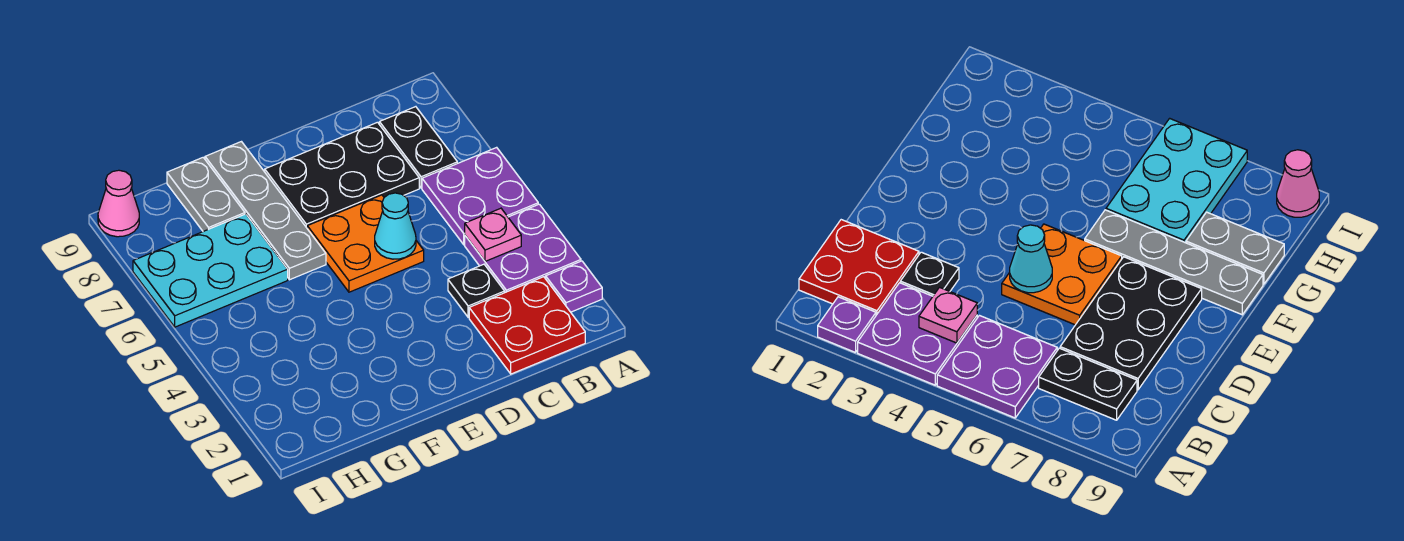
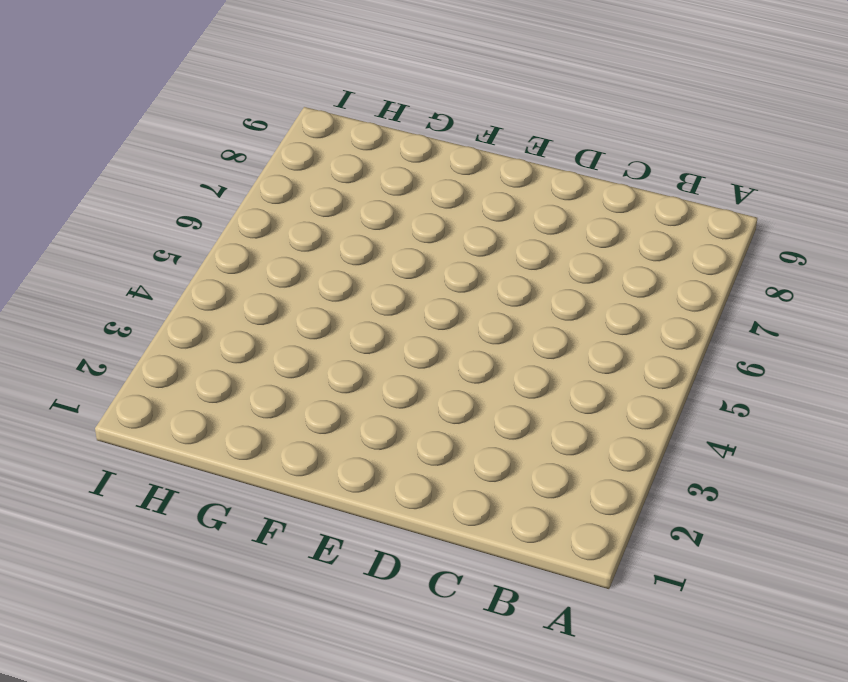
none -> purple 1x1 plate [546,261,602,312]
none -> purple 2x2 plate [465,204,581,292]
none -> purple 2x2 plate [422,147,538,245]

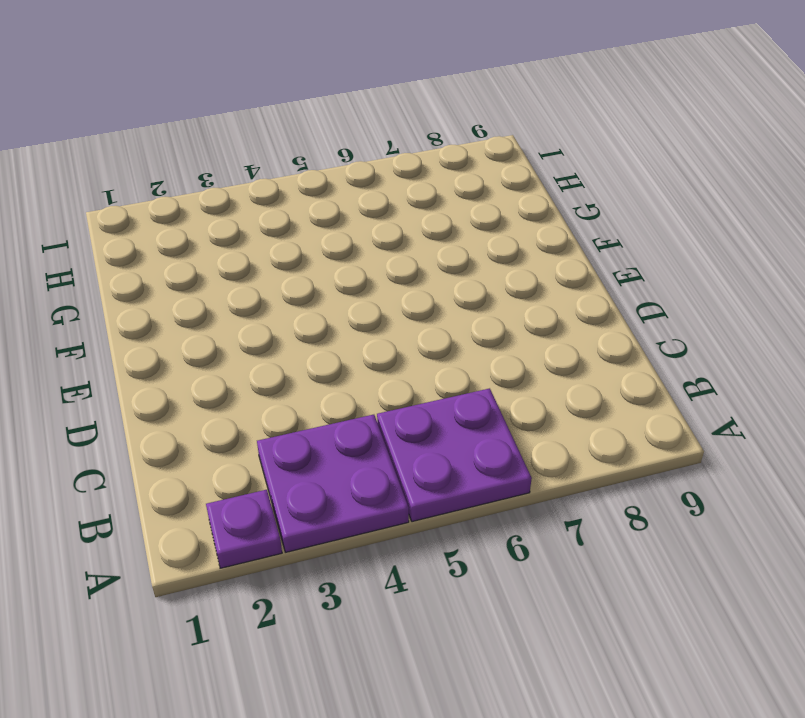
none -> red 2x2 plate [469,277,585,374]
none -> black 1x2 plate [379,107,457,188]
none -> black 1x1 plate [448,264,505,317]

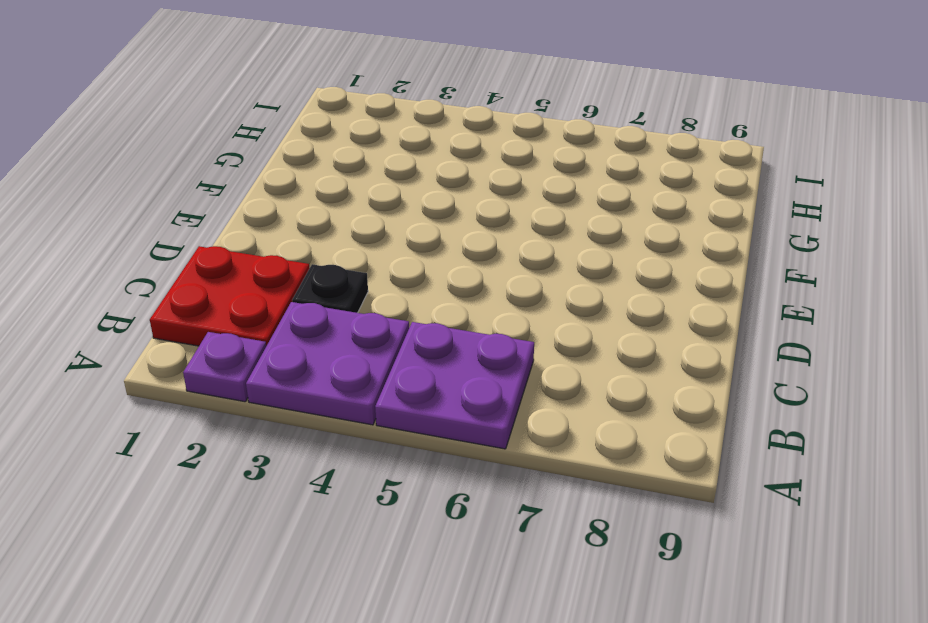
none -> black 1x2 plate [379,107,457,188]
none -> black 2x3 plate [265,122,419,228]
none -> orange 2x2 plate [307,195,424,292]

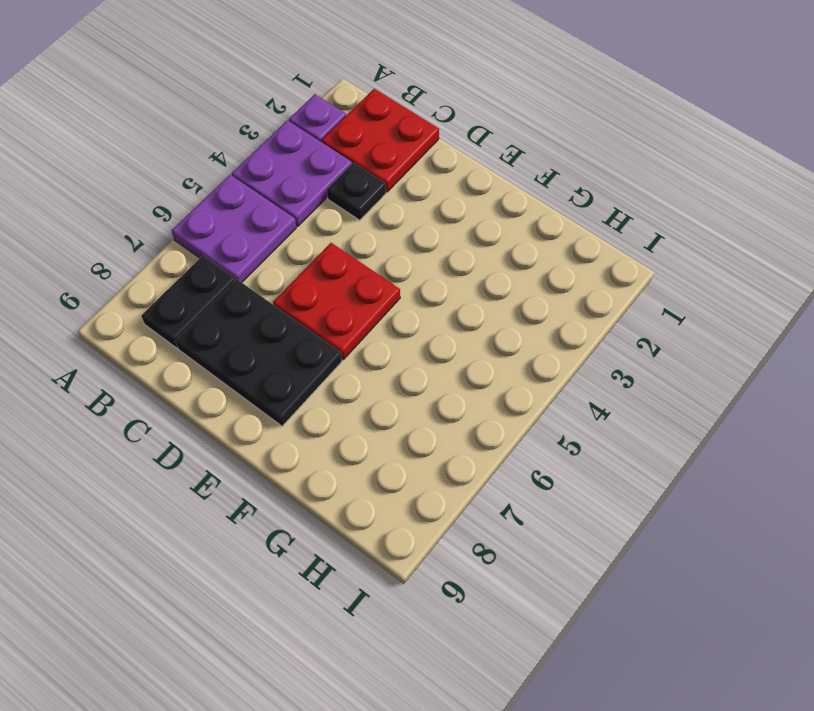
red 2x2 plate [273,243,400,360] -> orange 2x2 plate [307,195,424,292]
none -> grey 1x4 plate [205,142,326,280]
none -> cyan 2x3 plate [133,214,288,327]
none -> grey 1x2 plate [167,158,245,231]

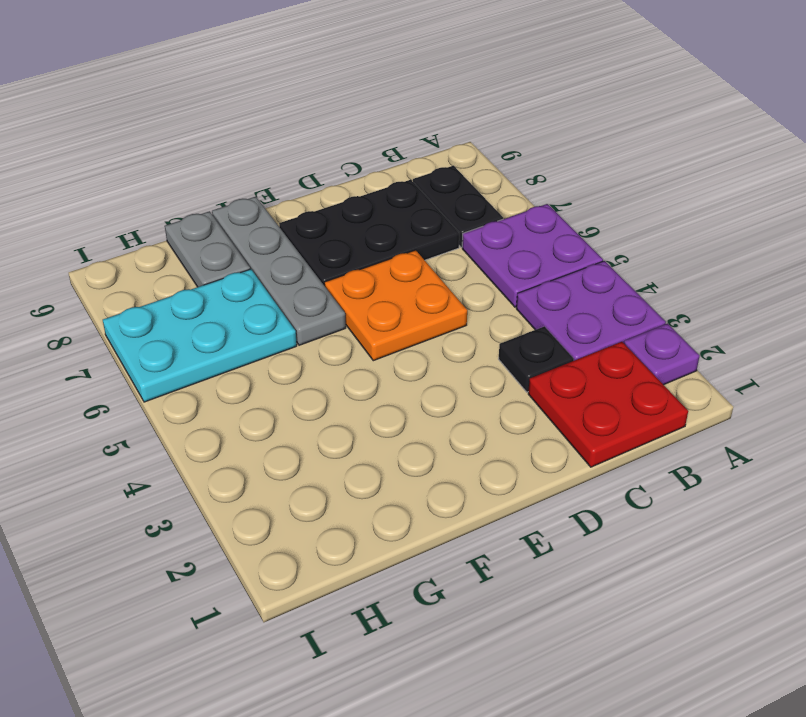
none -> pink 1x1 cone [98,170,139,237]
none -> pink 1x1 plate [465,208,521,261]
none -> cyan 1x1 cone [375,193,416,259]

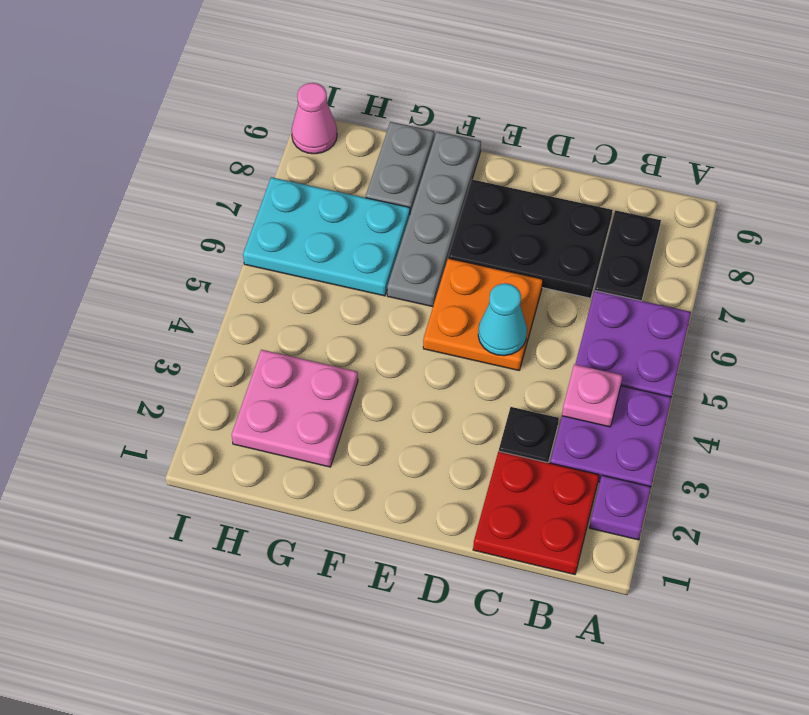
pink 2x2 plate [232,350,358,467] -> none

